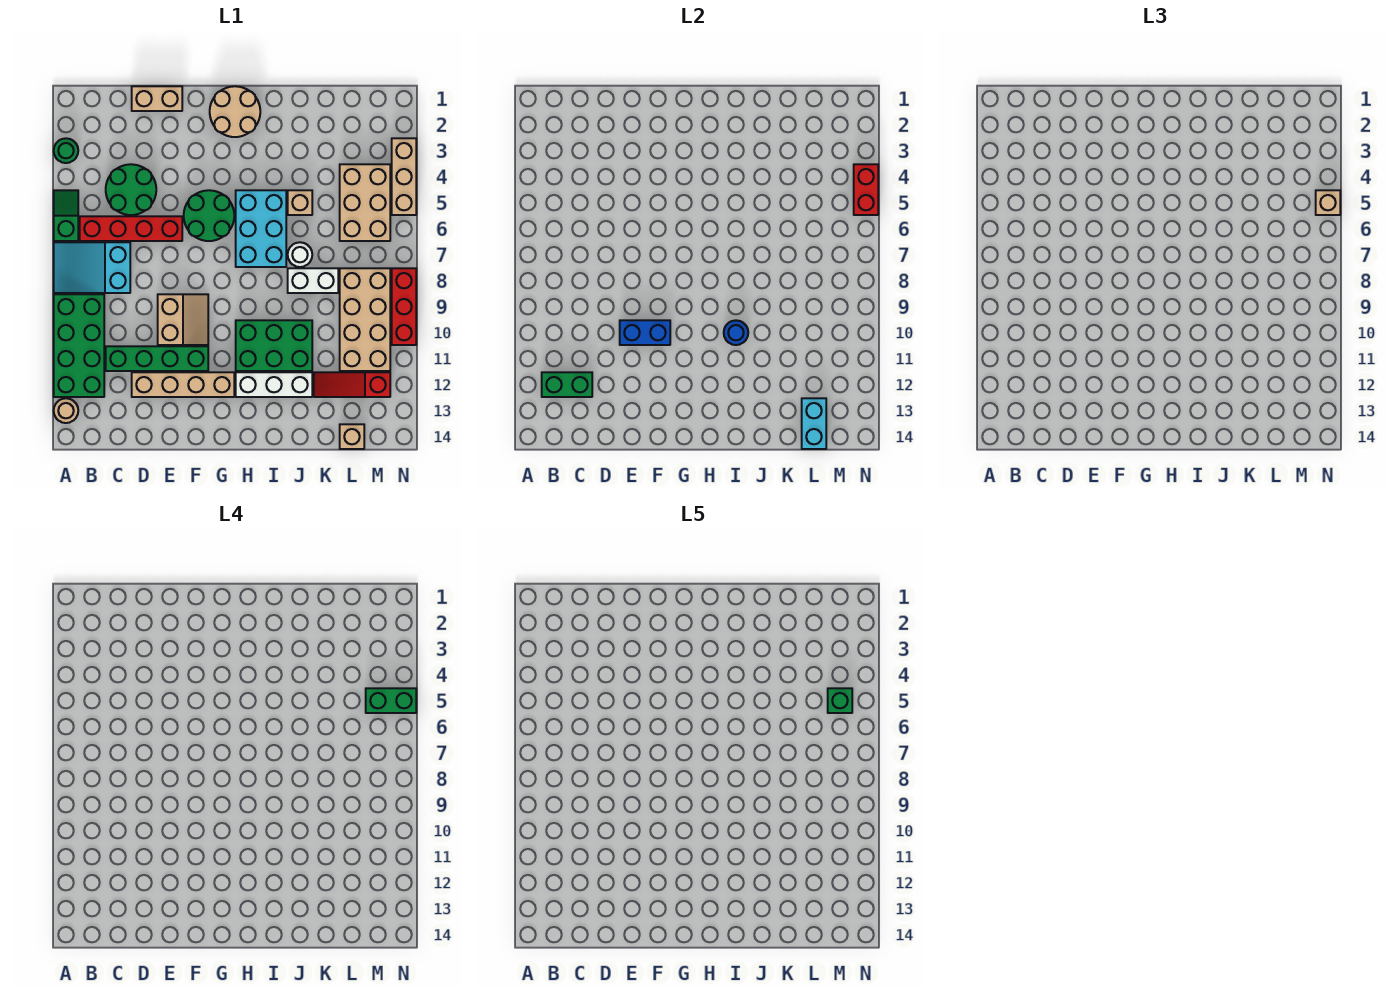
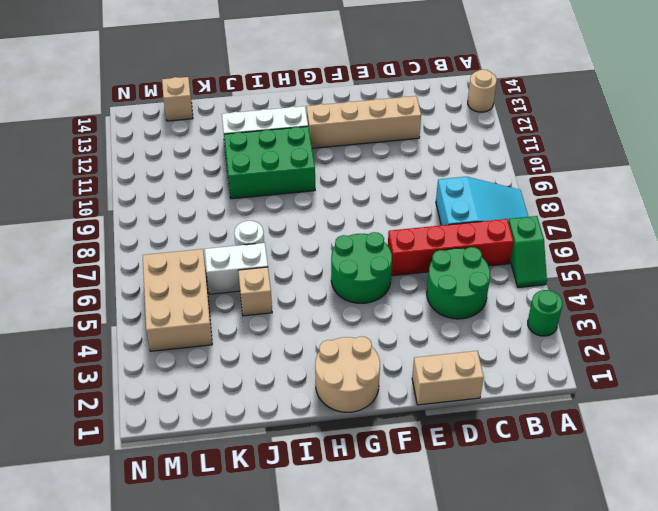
white 1x2 brick [205,243,268,294] -> white 1x2 brick moved to [288,268,338,293]
none -> green 2x4 brick [54,294,104,397]
none -> green 1x4 brick [106,346,208,371]
none -> tan 2x2 slope [158,294,208,345]
none -> cyan 2x3 brick [236,190,286,267]

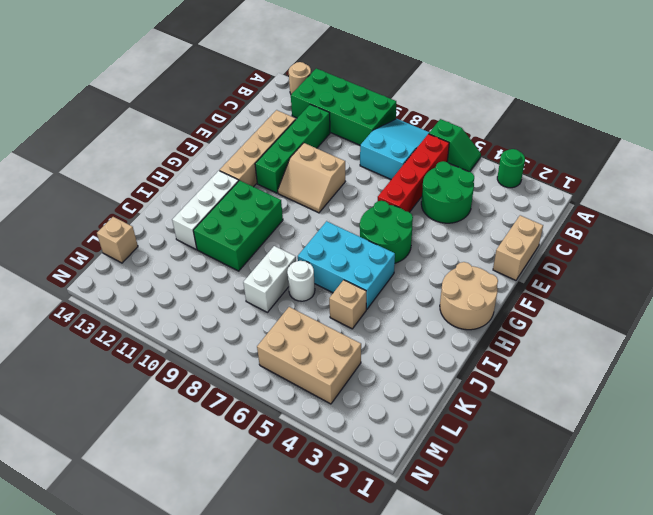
none -> red 1x3 slope [314,372,390,397]
none -> tan 2x4 brick [340,268,390,371]
none -> tan 1x3 brick [392,138,416,215]
none -> red 1x3 brick [392,268,416,345]

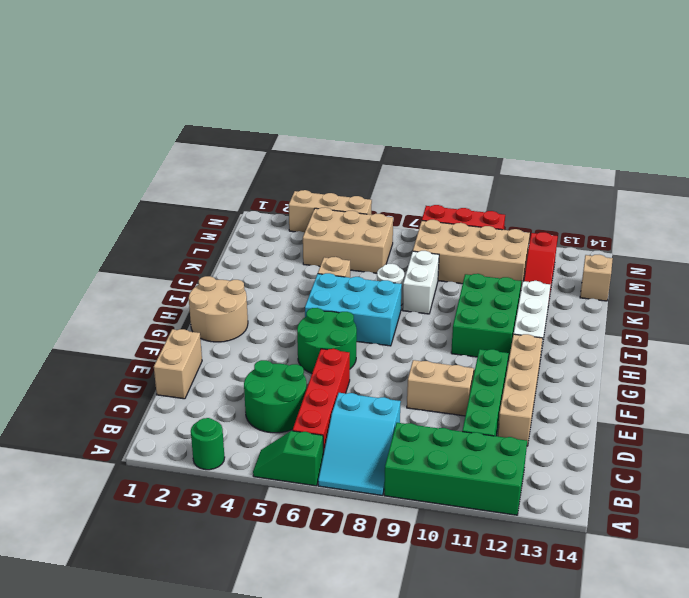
none -> tan 1x1 round brick [54,398,78,423]
none -> green 1x2 brick [542,372,592,397]
none -> blue 1x2 brick [620,320,670,345]
none -> blue 1x1 round brick [724,320,748,345]

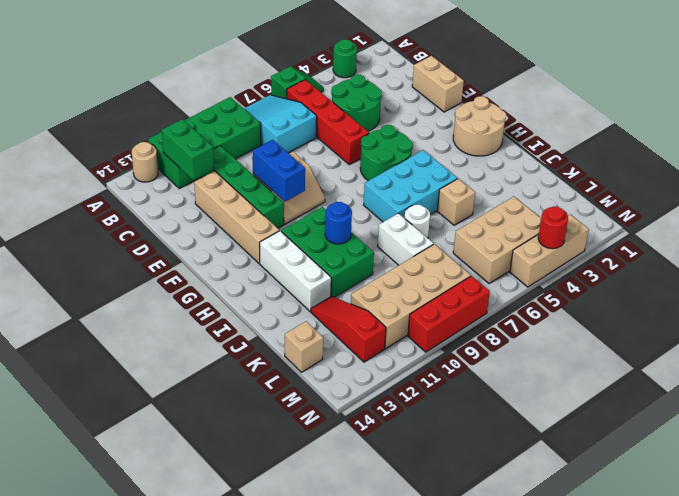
red 1x1 round brick [538,206,568,249] -> red 1x2 brick [854,164,878,215]
none -> cyan 1x2 brick [802,398,826,449]
none -> tan 1x1 brick [1316,190,1340,215]
none -> green 1x2 brick [366,688,416,713]
none -> green 1x1 brick [828,688,852,713]

